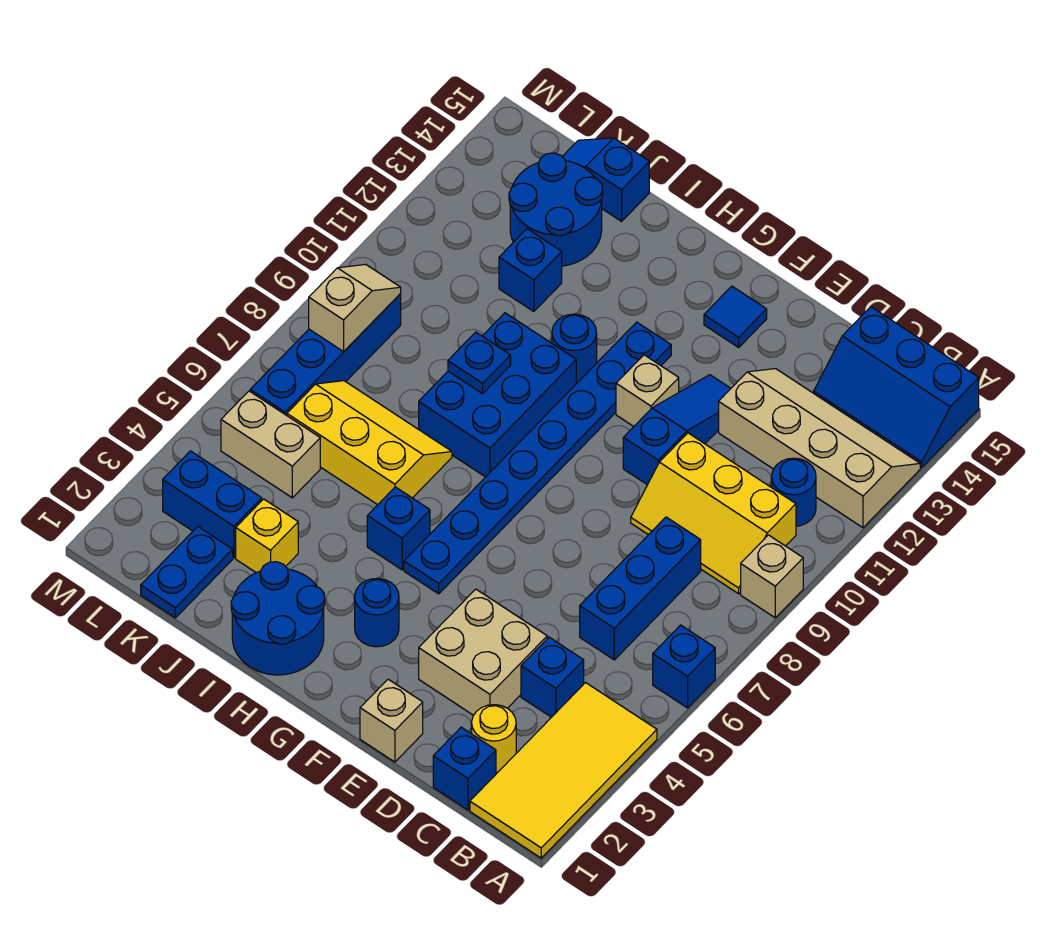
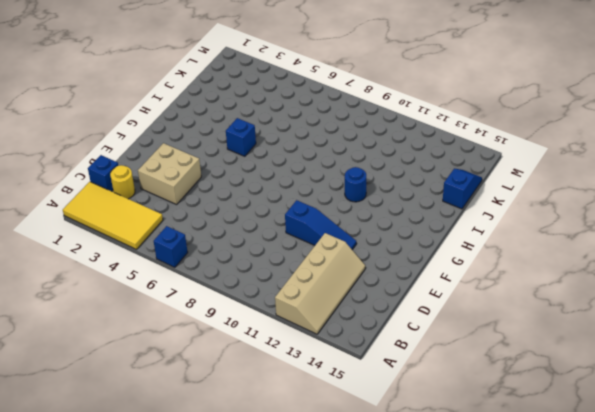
none -> tan 1x1 brick [741,535,803,618]
none -> blue 2x3 slope [814,307,979,468]
none -> yellow 2x3 slope [631,433,796,594]
none -> blue 1x1 round brick [772,458,816,526]

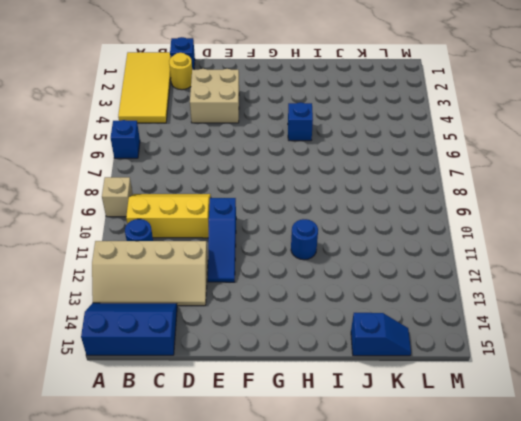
none -> blue 1x1 brick [521,637,584,717]
none -> blue 1x3 brick [580,517,701,660]
none -> tan 1x1 brick [360,679,423,762]
none -> tan 1x1 brick [616,355,679,426]

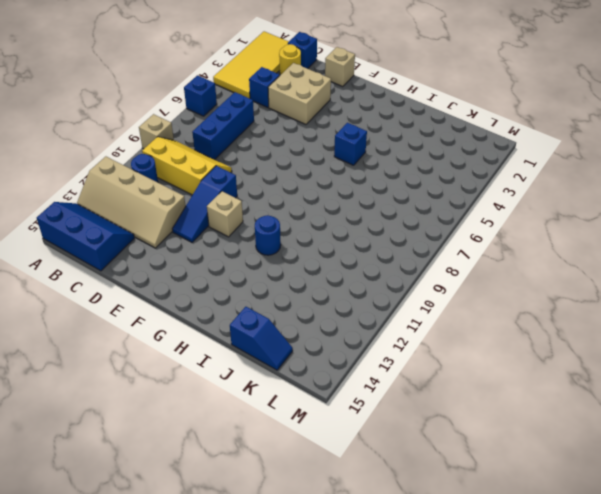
none -> blue 1x1 tile [704,286,767,347]
none -> blue 1x1 round brick [355,578,399,647]
none -> blue 1x8 plate [404,322,671,594]
none -> blue 2x2 round brick [231,562,325,675]

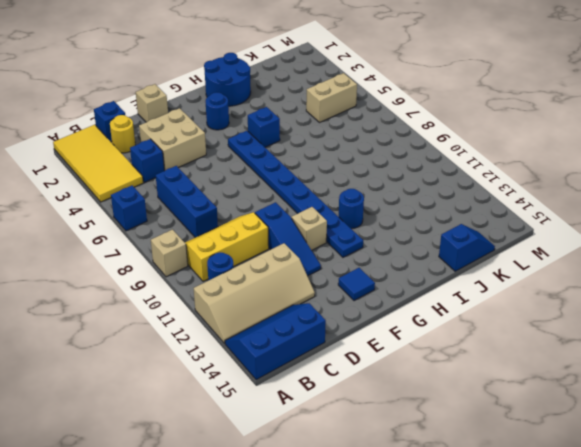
none -> blue 2x3 brick [419,313,576,477]
none -> yellow 2x3 slope [287,381,452,505]
none -> yellow 1x1 brick [236,499,298,573]
none -> blue 1x1 brick [499,229,562,312]

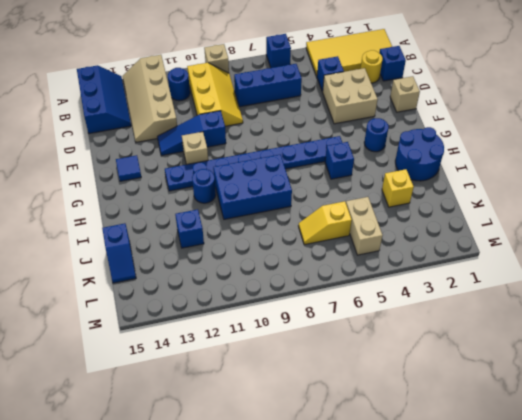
yellow 1x2 slope [299,201,352,245] -> yellow 2x3 slope [287,381,452,505]
none -> blue 2x2 round brick [509,153,603,266]
none -> blue 1x2 plate [141,527,233,618]
none -> blue 1x2 brick [163,451,262,558]
none -> blue 1x4 brick [250,294,401,415]

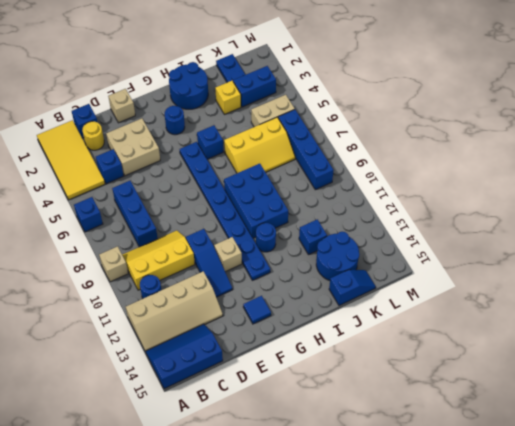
none -> blue 1x1 plate [448,332,511,393]
none -> tan 1x2 slope [309,264,401,351]

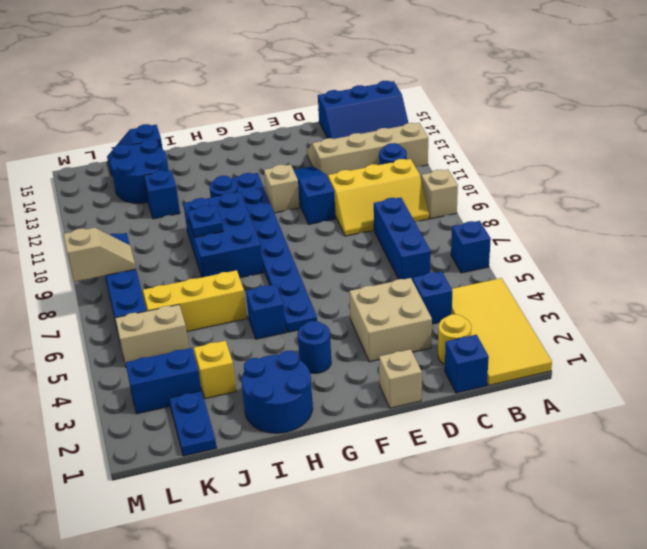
tan 1x2 slope [64,228,136,282] -> tan 1x2 slope turned to [309,264,401,351]
none -> blue 1x1 tile [704,286,767,347]

